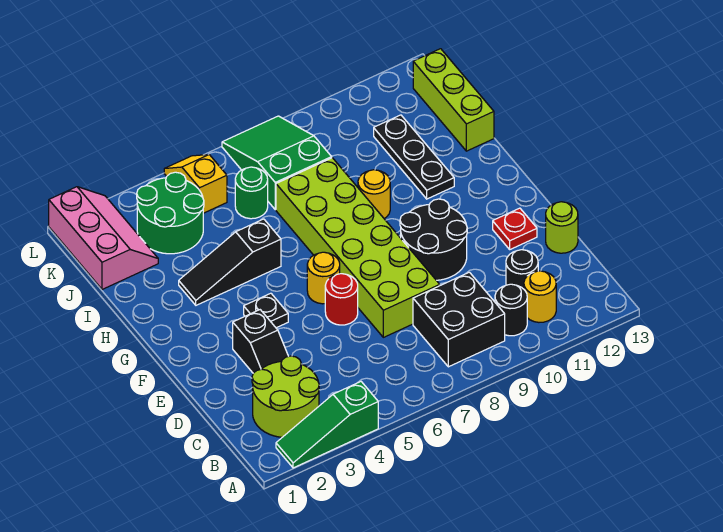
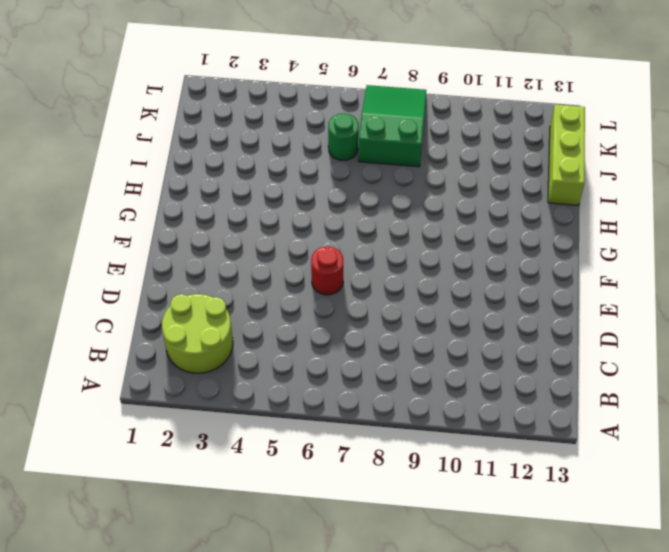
none -> green 1x3 slope [276,382,378,468]
none -> black 2x2 brick [413,272,505,367]
none -> black 1x1 round brick [495,284,527,336]

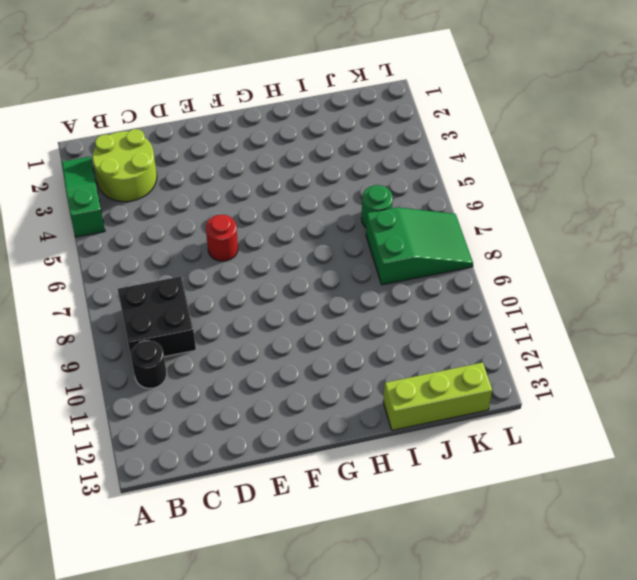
none -> yellow 1x1 round brick [524,271,556,322]
none -> black 1x1 round brick [506,250,538,289]
none -> black 1x2 slope [233,310,288,373]

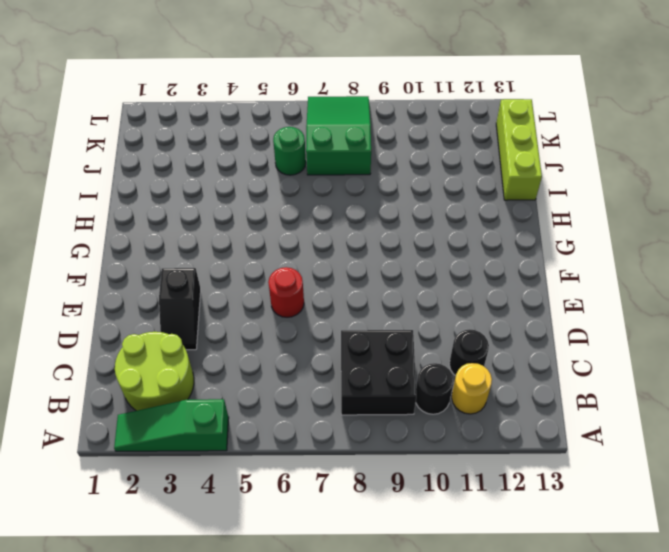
none -> lime 2x6 brick [276,158,440,337]
none -> lime 1x1 round brick [546,202,578,253]
none -> black 2x2 round brick [400,199,467,280]

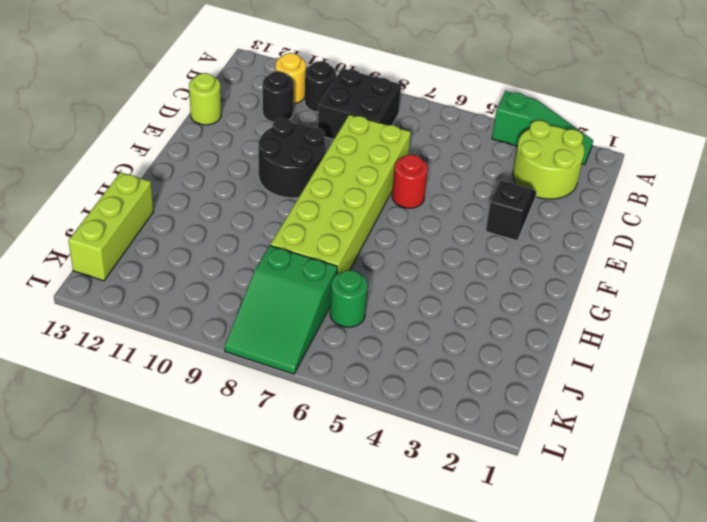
none -> red 1x1 plate [493,208,537,249]
none -> black 1x1 plate [244,293,288,328]
none -> yellow 1x1 round brick [307,252,340,304]

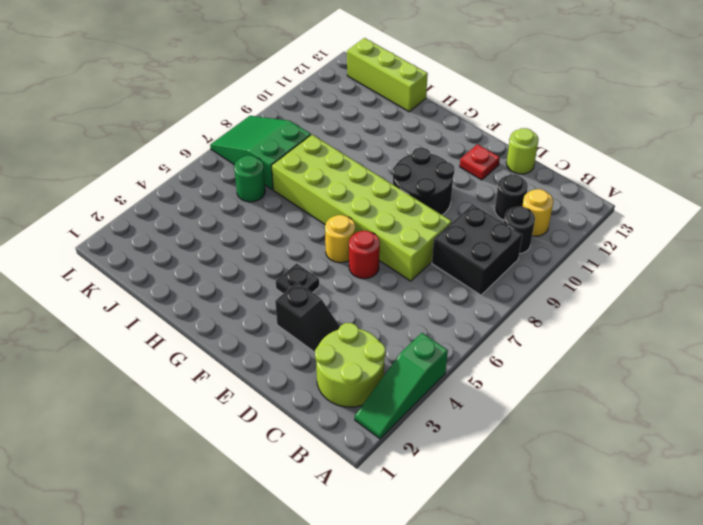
none -> black 1x3 slope [179,219,281,305]
none -> yellow 1x1 round brick [358,170,390,218]
none -> black 1x3 plate [374,115,454,199]

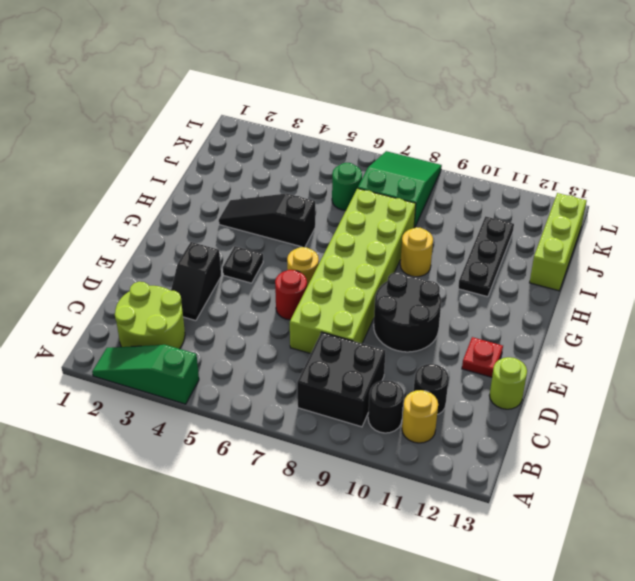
none -> pink 2x3 slope [49,187,158,289]
none -> green 2x2 round brick [137,172,204,254]
none -> yellow 1x2 slope [164,154,227,213]

